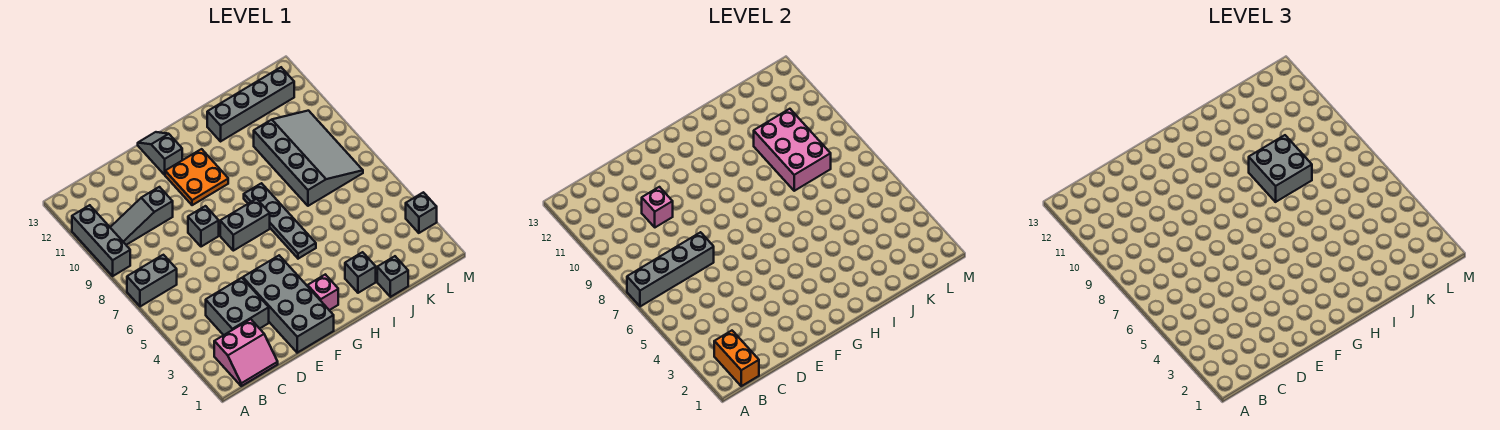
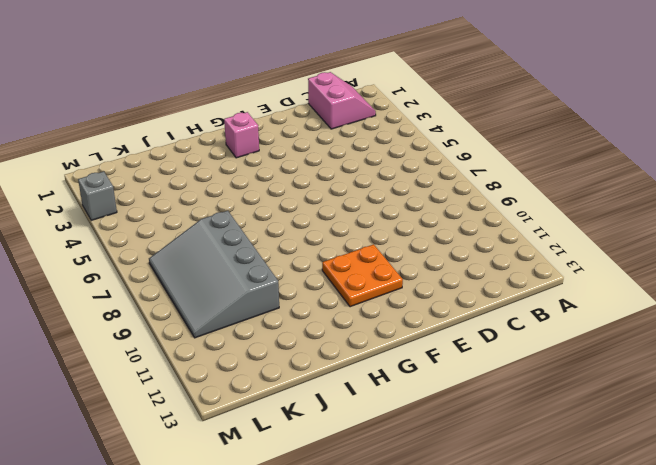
pink 2x2 slope [308,72,376,129] -> pink 2x2 slope turned to [214,319,278,386]
none -> grey 1x2 brick [127,255,177,307]
none -> grey 1x3 brick [72,205,130,276]
none -> grey 1x3 slope [110,187,173,245]

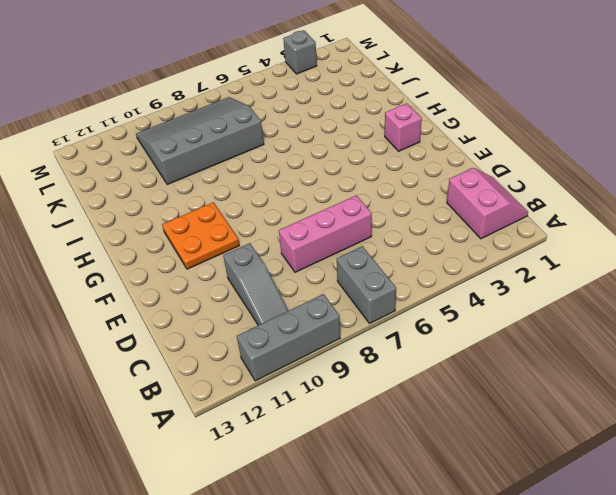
pink 1x3 brick [279,195,372,272] -> none
none -> grey 2x2 brick [206,278,269,335]
none -> grey 2x4 brick [243,256,334,353]
none -> grey 1x1 brick [188,206,219,247]

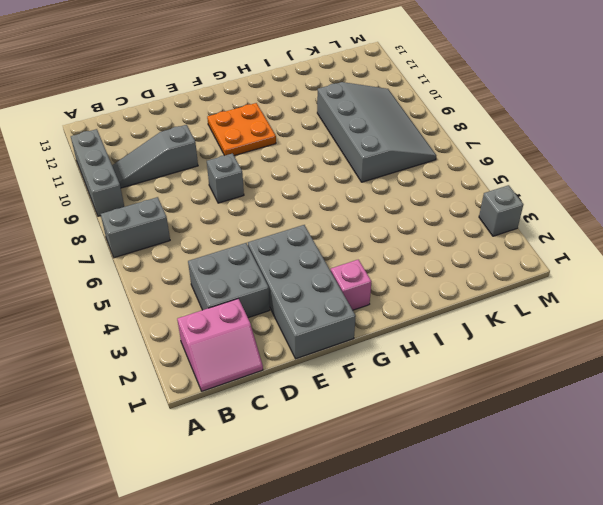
none -> grey 1x2 brick [220,199,270,251]
none -> grey 1x2 slope [138,132,182,175]
none -> grey 1x4 plate [244,183,316,259]

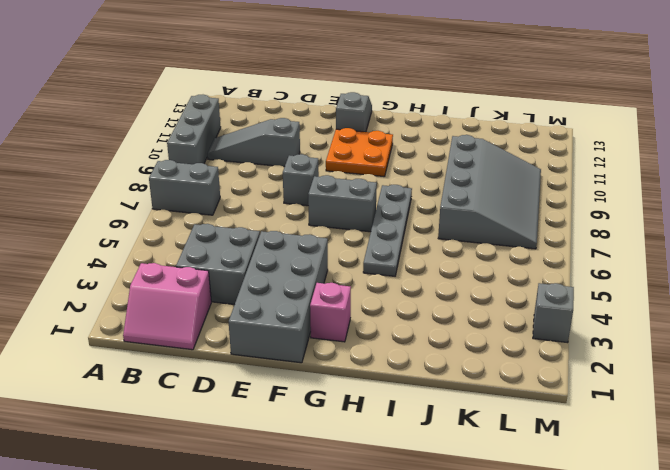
none -> grey 1x1 brick [345,252,376,293]
none -> grey 1x4 brick [207,67,294,141]
none -> grey 1x1 brick [377,256,408,297]

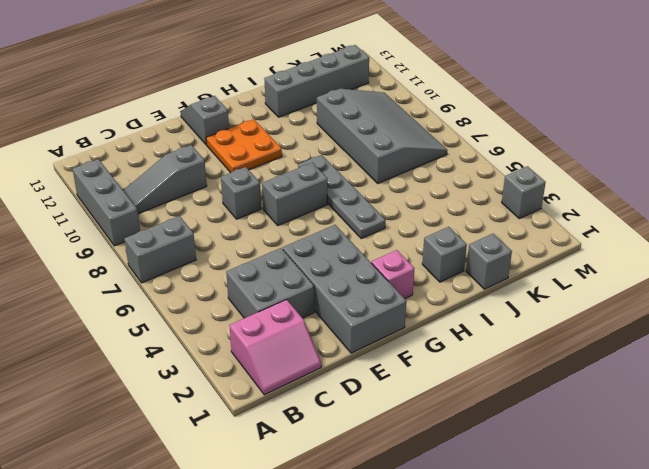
none -> grey 1x4 brick [627,232,714,307]
none -> orange 1x2 brick [714,331,759,386]
none -> pink 1x1 brick [642,187,673,227]

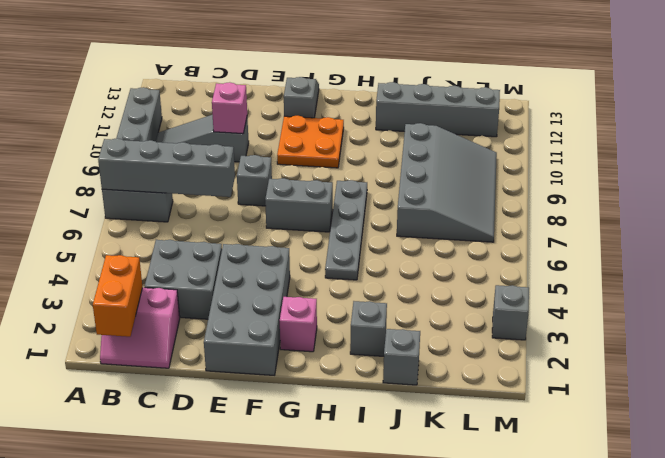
none -> pink 2x3 brick [754,109,831,191]
none -> grey 2x2 brick [1249,135,1312,202]

